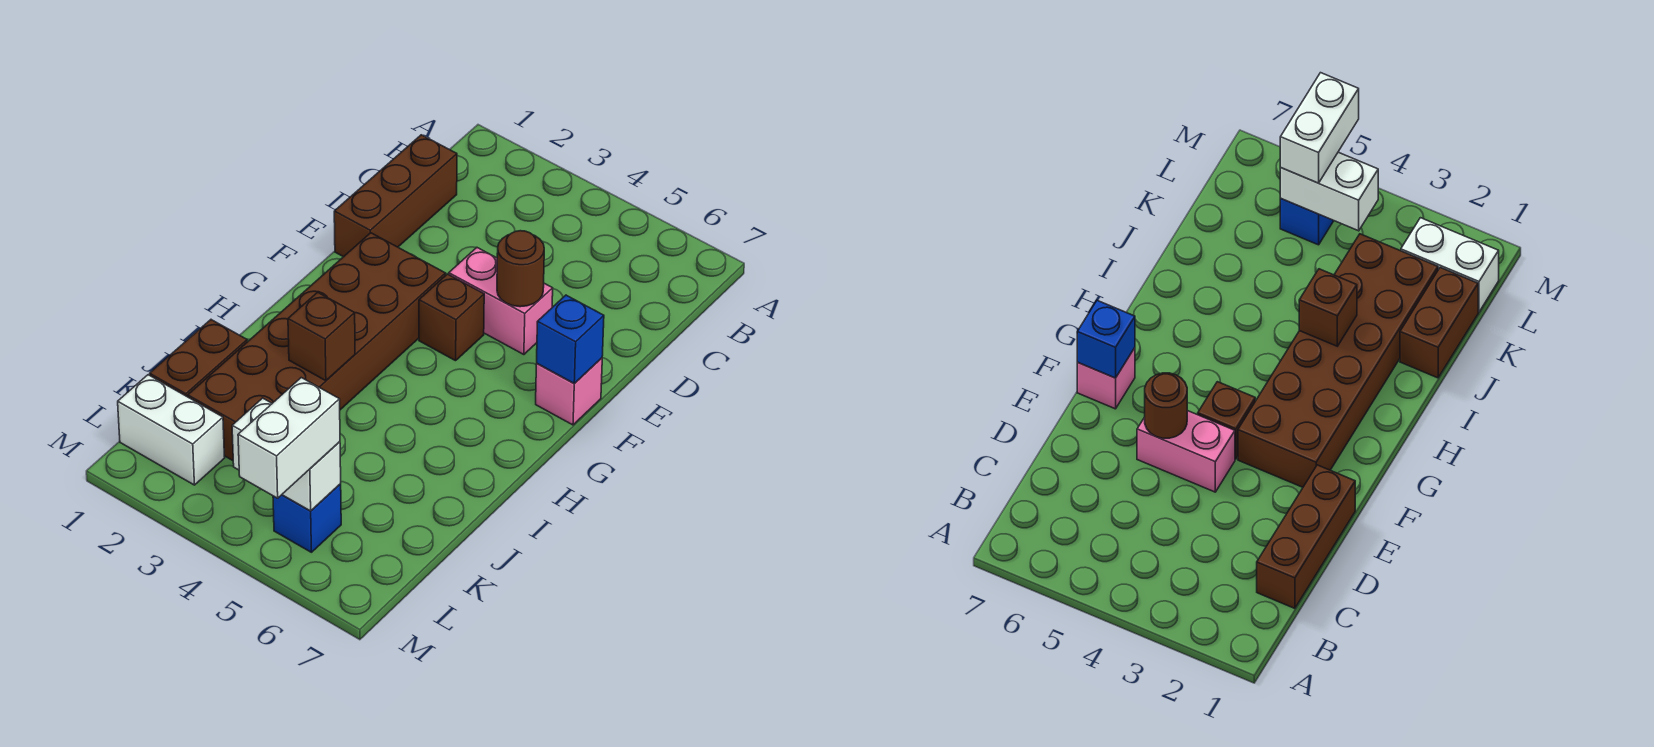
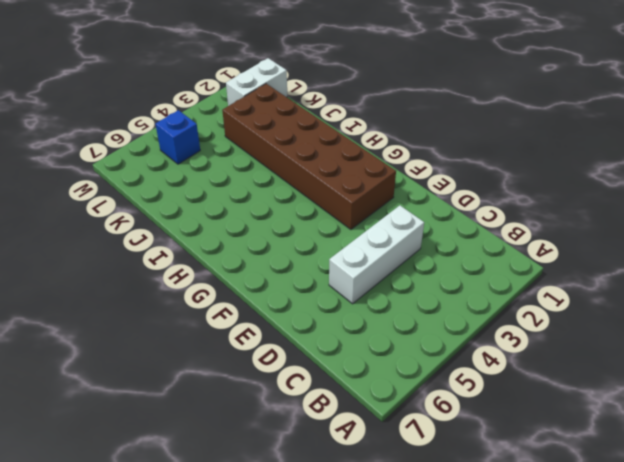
white 1x3 brick [329,206,424,304] -> none
none -> brown 1x3 brick [334,135,457,257]
none -> pink 1x2 brick [449,248,553,355]
none -> brown 1x1 brick [419,274,484,361]

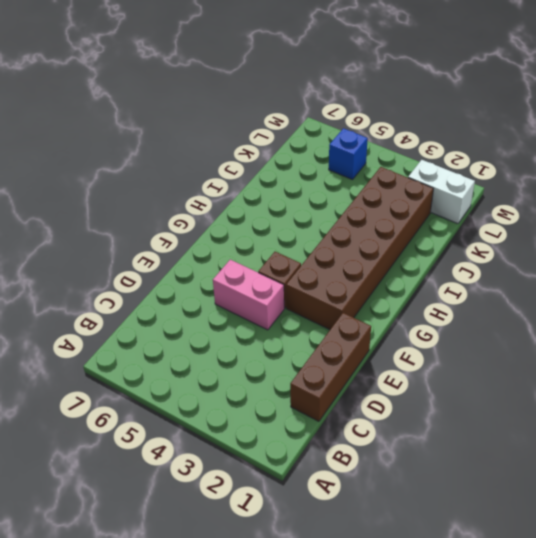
none -> pink 1x1 brick [536,358,602,425]
none -> brown 1x2 brick [150,320,247,397]
none -> brown 1x1 round brick [497,231,544,307]

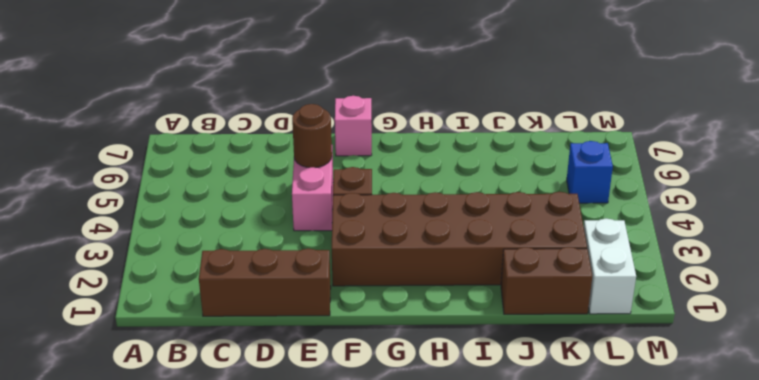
none -> blue 1x1 brick [537,295,604,384]
none -> brown 1x1 brick [288,292,355,381]
none -> white 1x2 brick [232,398,341,511]

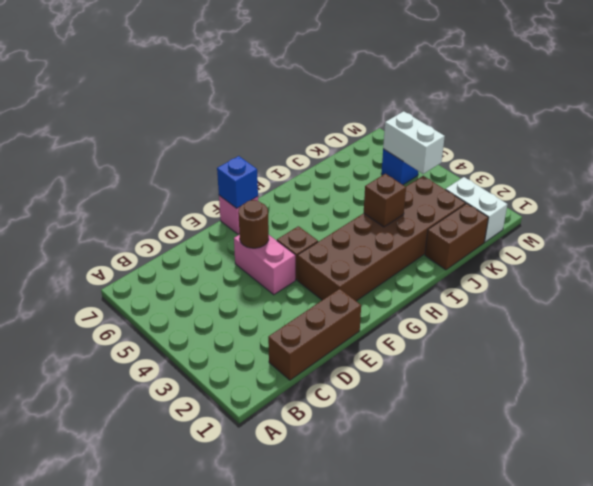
none -> white 1x2 brick [238,378,340,498]

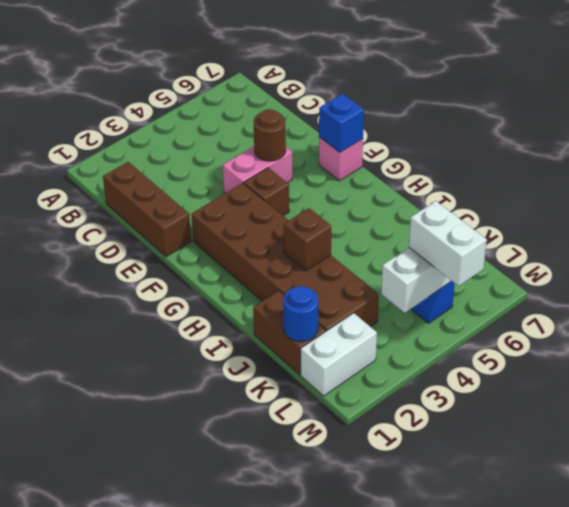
blue 1x1 round brick [283,286,318,341] -> none

